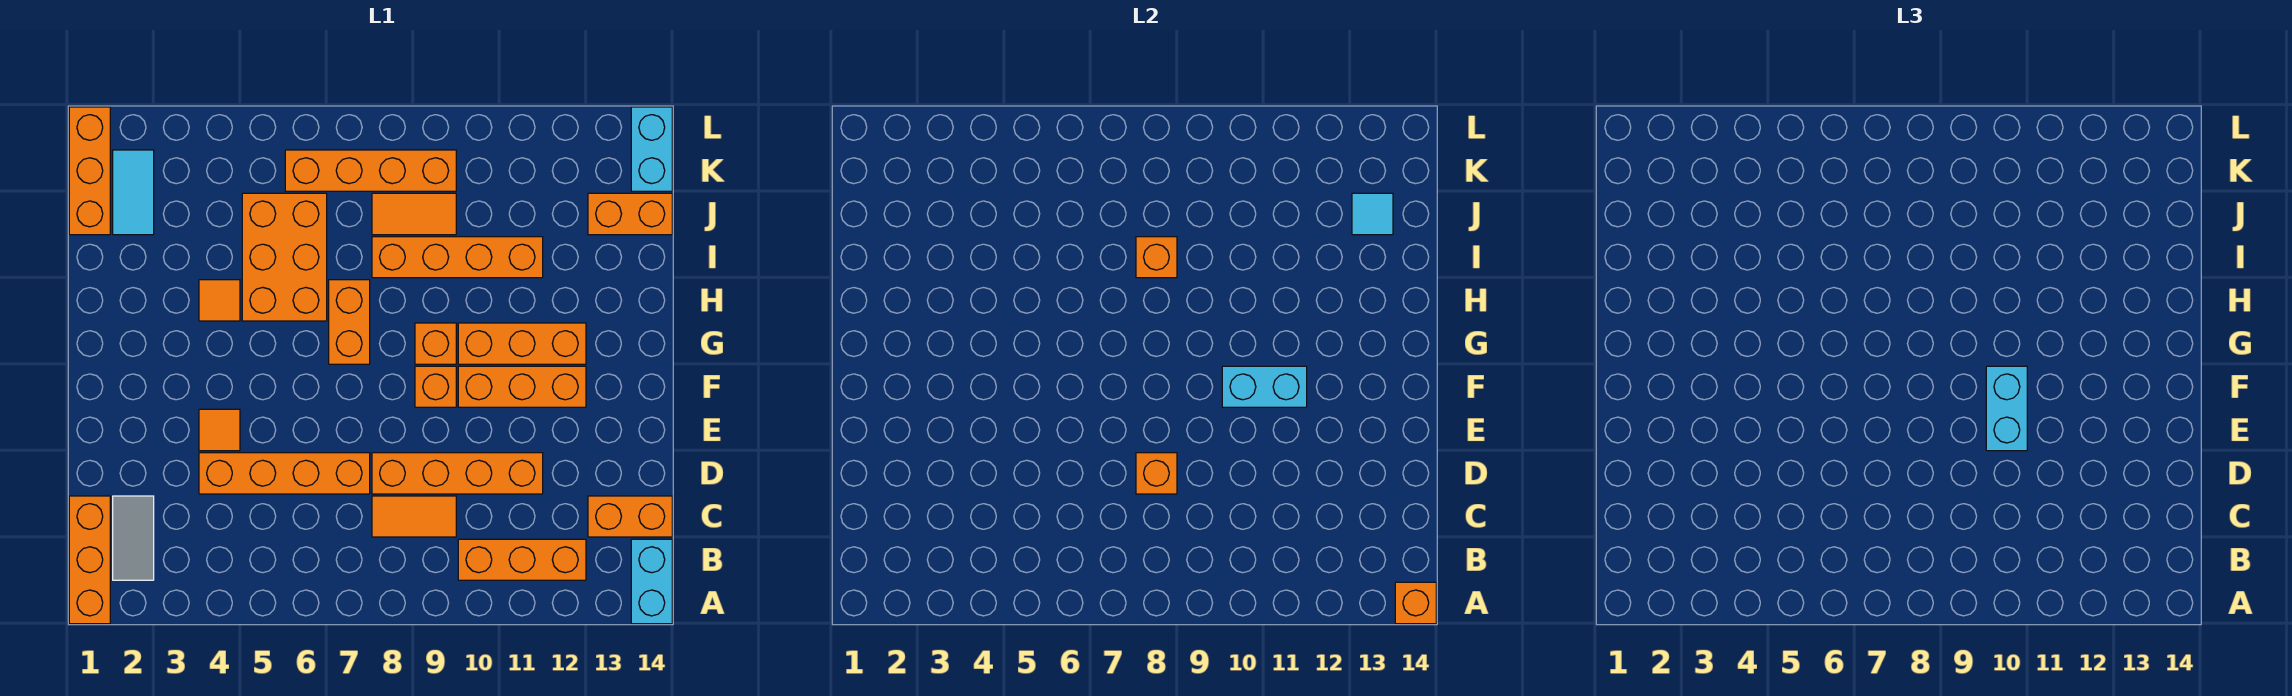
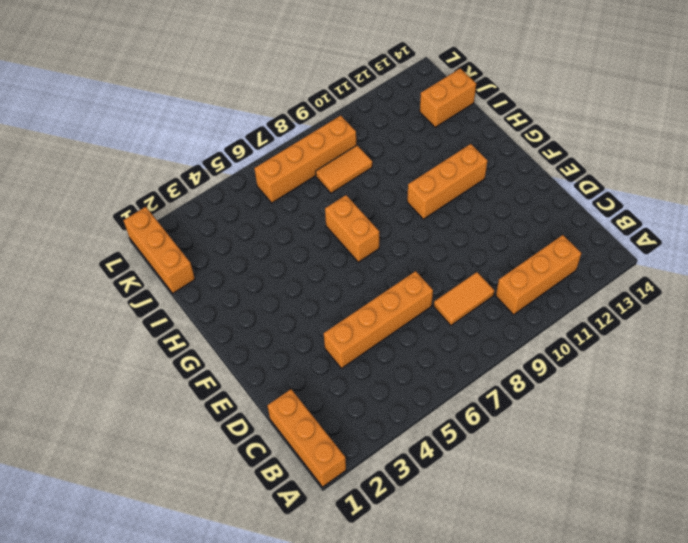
none -> cyan 1x2 brick [631,539,672,624]
none -> grey 1x2 tile [113,496,154,580]
none -> orange 1x2 brick [588,496,672,537]

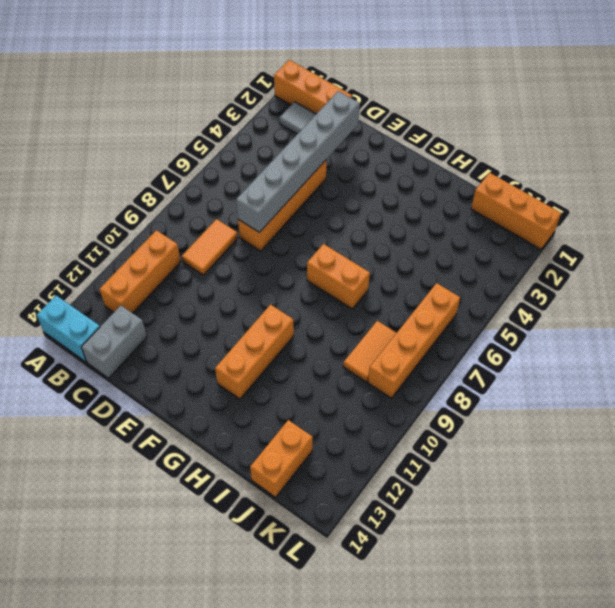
grey 1x2 brick [81,305,147,378] -> orange 1x2 brick [588,496,672,537]
grey 1x6 brick [236,91,360,233] -> none
none -> orange 1x4 brick [372,453,543,494]
none -> orange 1x1 tile [199,409,240,451]
none -> orange 1x1 brick [415,366,456,407]

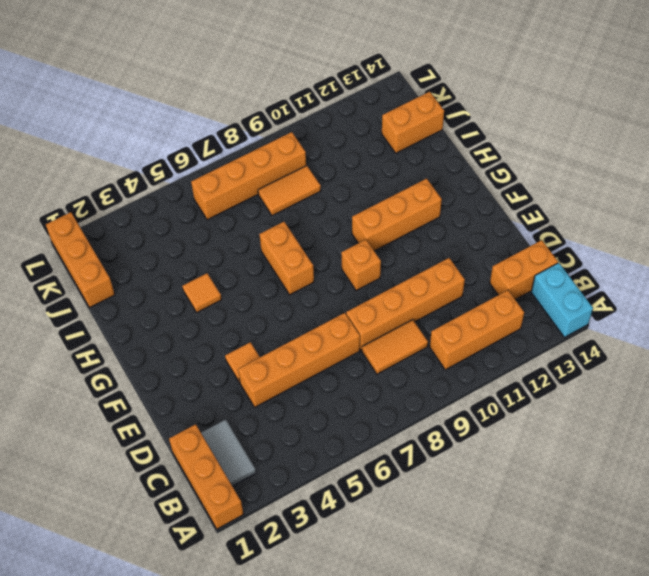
none -> orange 1x3 brick [458,366,586,407]
none -> orange 1x1 brick [415,323,456,364]
none -> orange 2x3 brick [242,193,327,321]

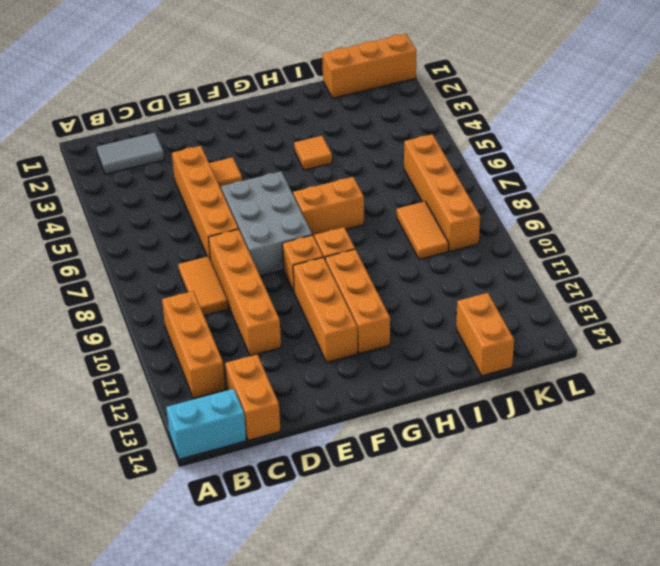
grey 2x3 brick [221,172,312,276] -> none
none -> orange 1x3 brick [69,496,110,624]
none -> orange 2x3 brick [242,193,327,321]
none -> orange 1x4 brick [372,237,543,278]

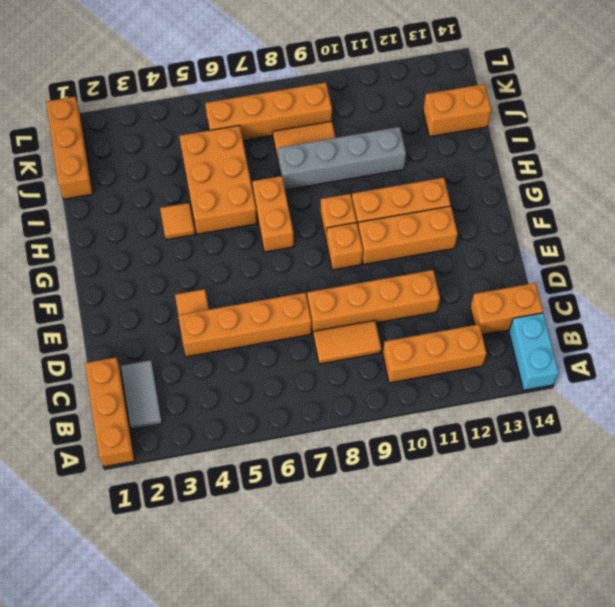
grey 1x4 brick [278,127,406,190] -> orange 1x4 brick [372,237,543,278]
none -> cyan 1x2 tile [113,150,154,235]
none -> cyan 1x2 brick [631,107,672,191]
none -> orange 1x1 brick [1395,582,1436,624]

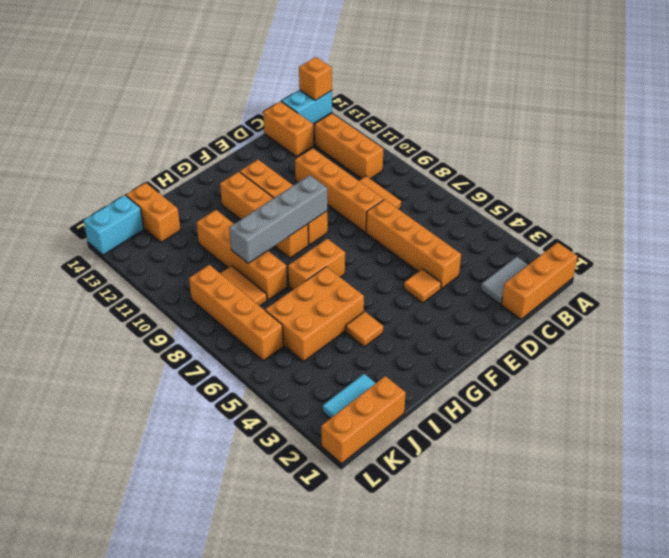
grey 1x4 brick [229,175,327,264] -> none
none -> orange 1x1 brick [1136,453,1177,494]
none -> cyan 1x2 brick [1222,366,1307,407]
none -> orange 1x1 brick [1136,237,1177,278]

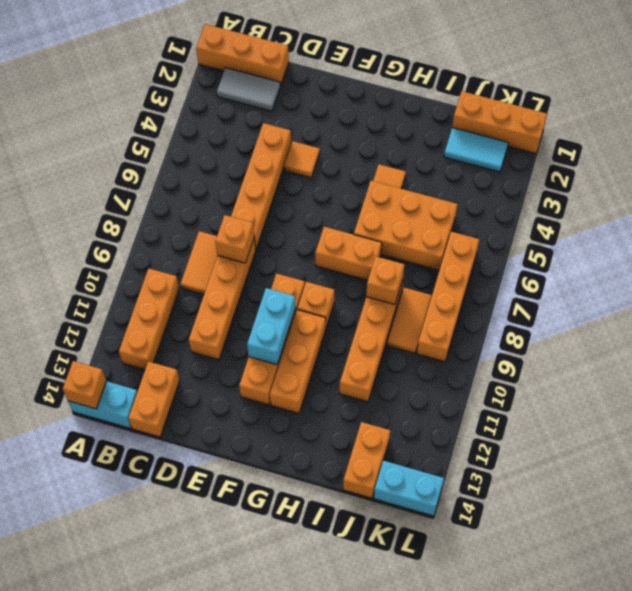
none -> cyan 1x1 tile [1352,193,1393,235]
none -> cyan 1x2 brick [1986,366,2027,451]

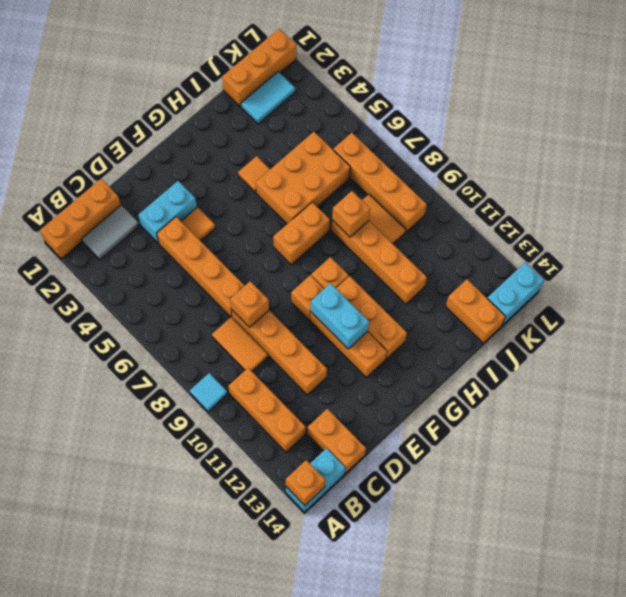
cyan 1x1 tile [190,373,228,412] -> cyan 1x1 tile moved to [1352,193,1393,235]
cyan 1x2 brick [138,181,197,243] -> cyan 1x2 brick moved to [1986,366,2027,451]

